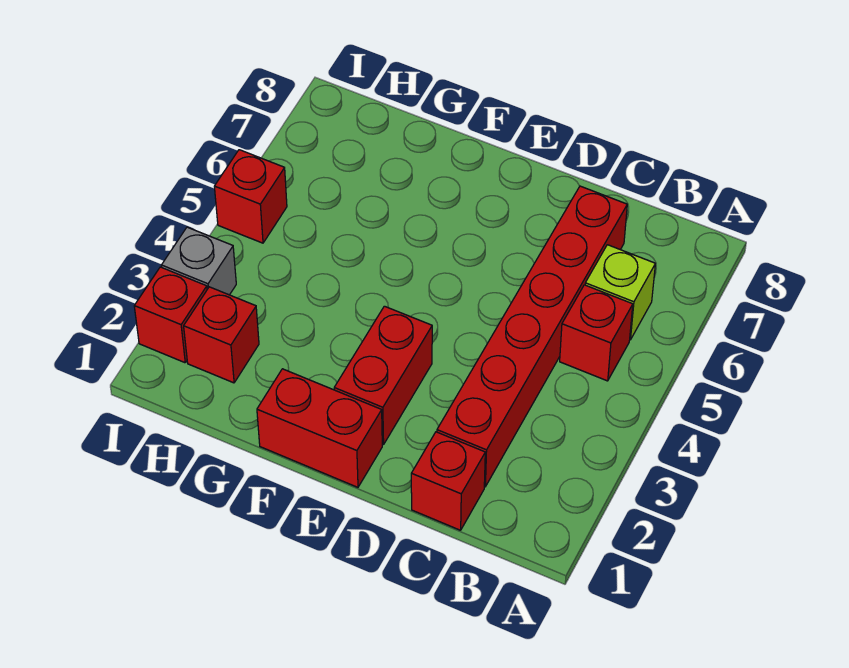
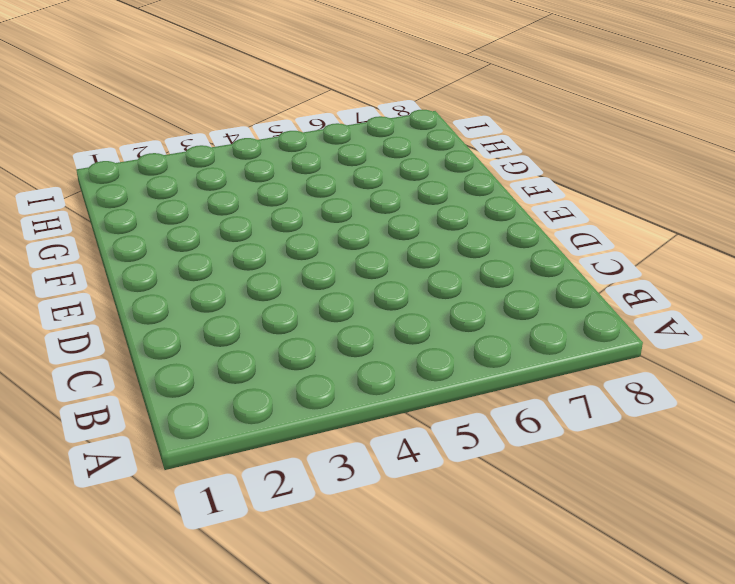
none -> red 1x1 brick [560,285,633,381]
none -> lime 1x1 brick [585,245,655,340]

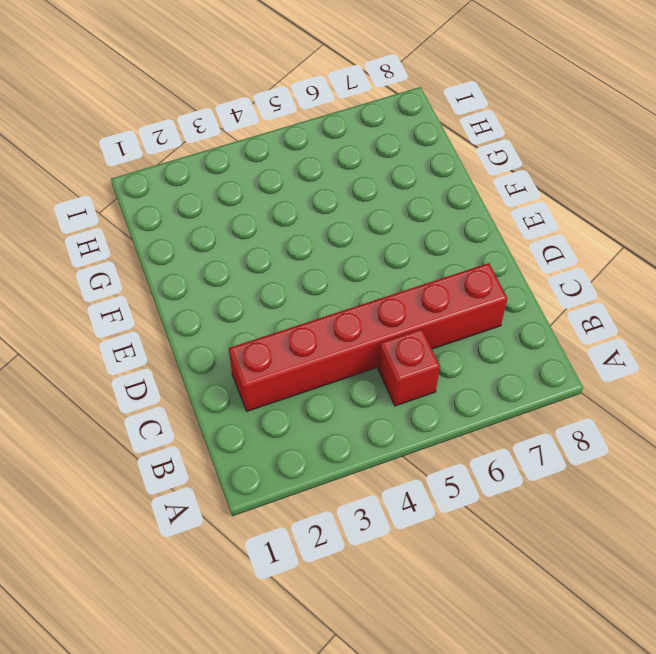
none -> lime 1x1 brick [585,245,655,340]
none -> red 1x1 brick [411,432,485,530]

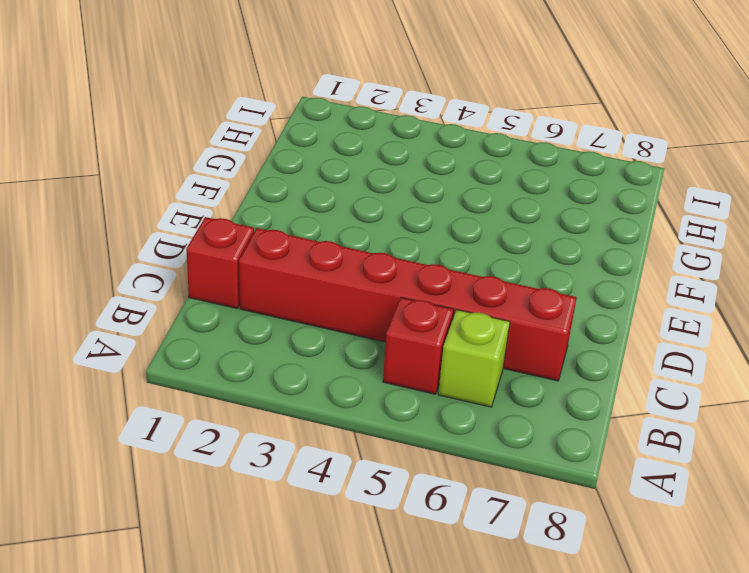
none -> red 1x2 brick [257,369,382,487]
none -> red 1x2 brick [334,306,432,445]

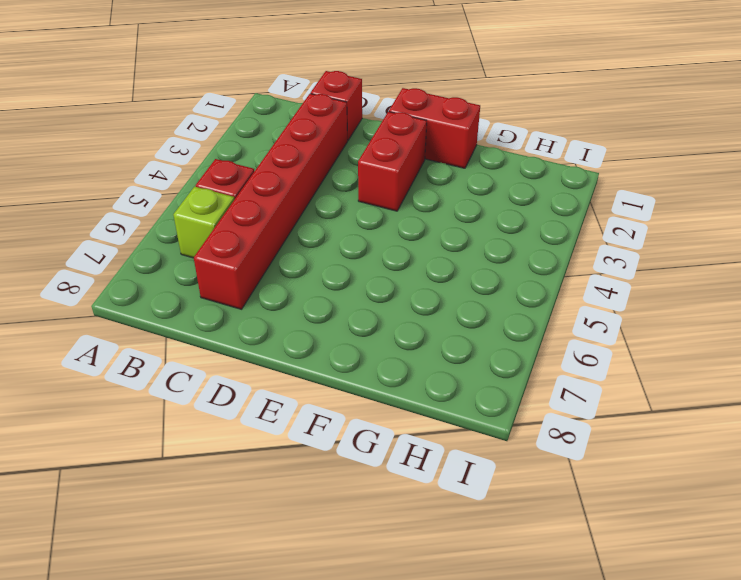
none -> red 1x1 brick [184,287,259,383]
none -> red 1x1 brick [134,267,207,363]

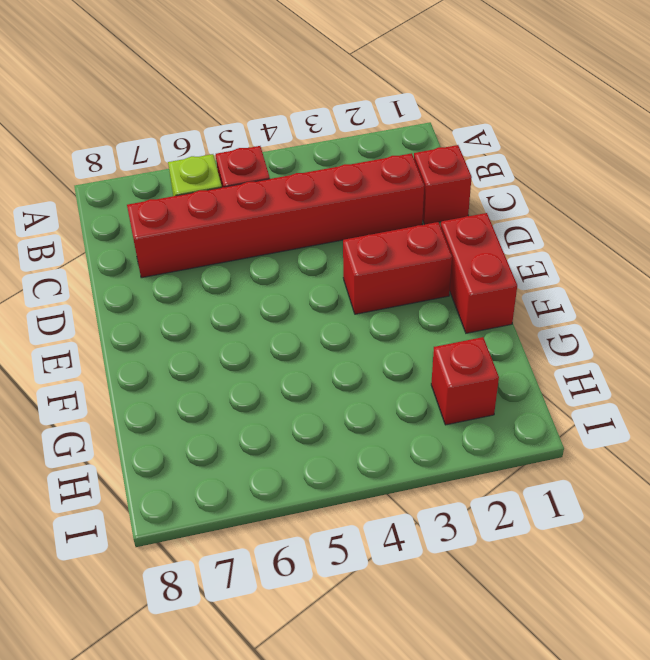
none -> red 1x1 brick [134,267,207,363]
none -> grey 1x1 brick [162,227,236,295]

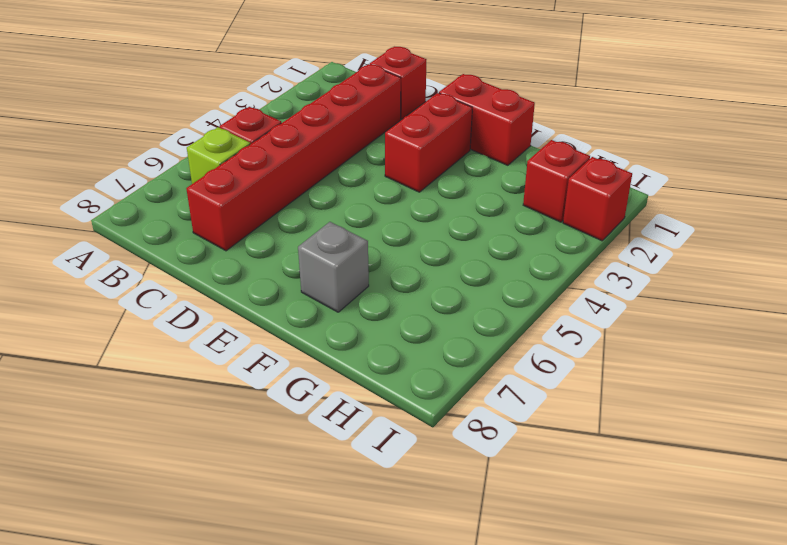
grey 1x1 brick [298,222,369,312] -> grey 1x1 brick moved to [162,227,236,295]
none -> red 1x1 brick [214,150,287,243]

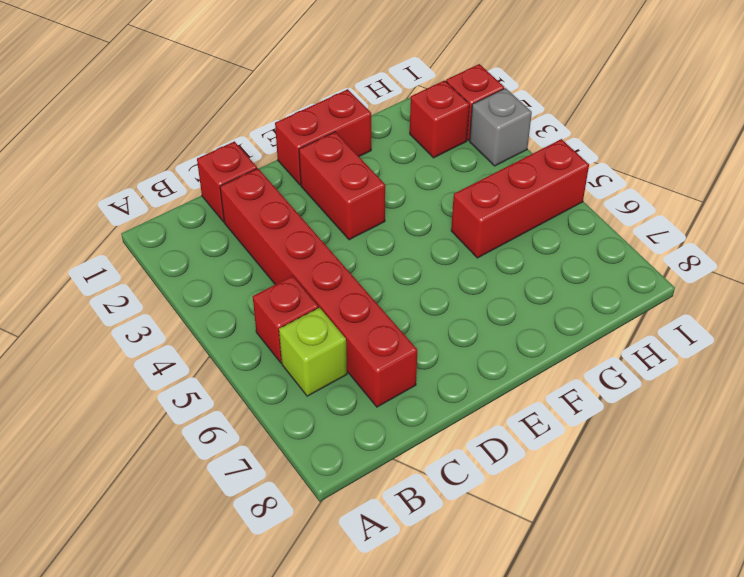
red 1x3 brick [451,139,589,258] -> red 1x1 brick [214,150,287,243]

